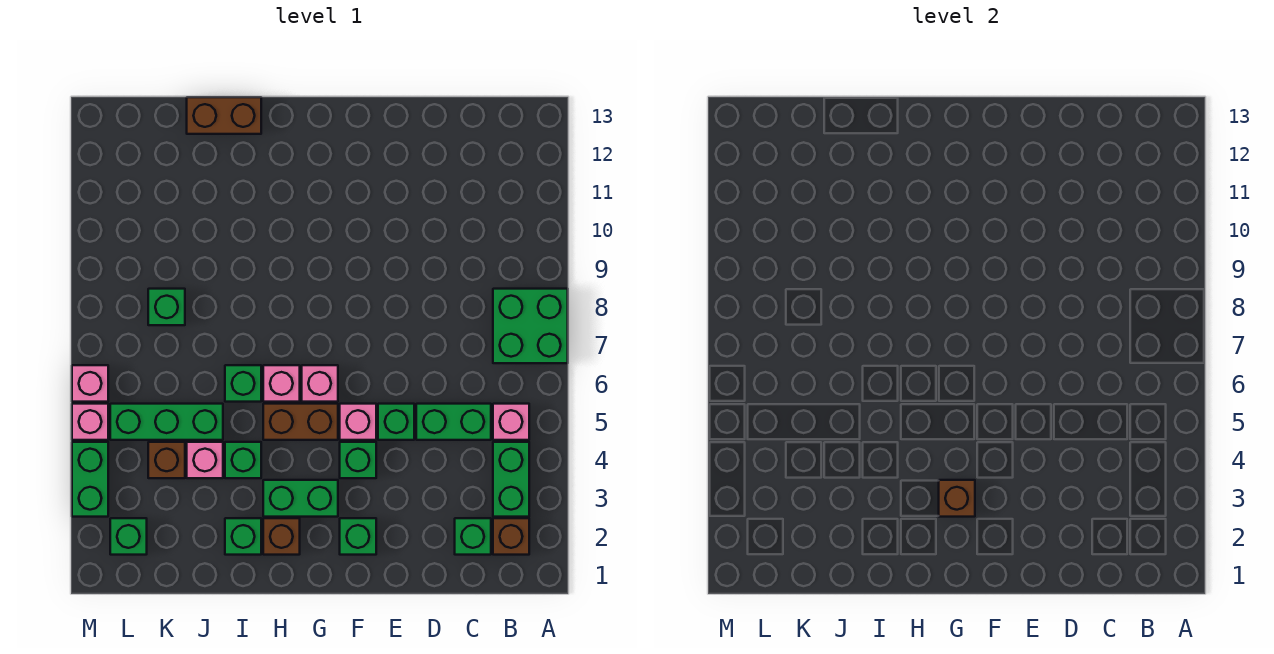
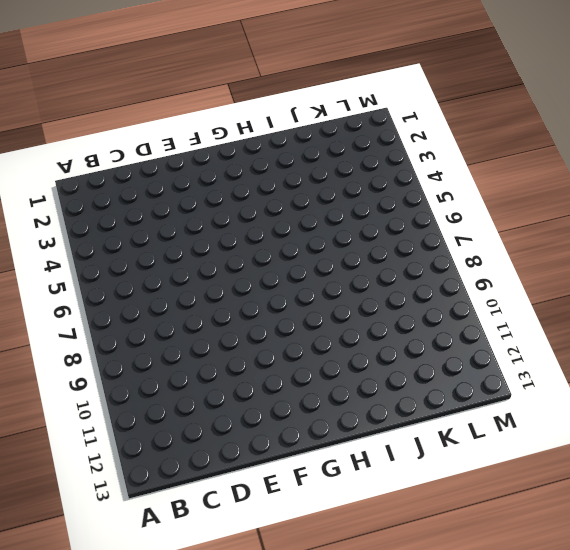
none -> green 2x2 brick [493,289,568,363]
none -> brown 1x1 brick [493,518,529,555]
none -> green 1x2 brick [493,442,529,517]

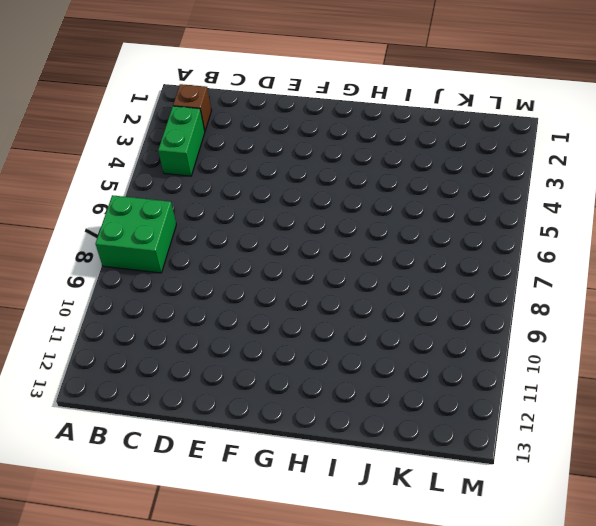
none -> pink 1x1 brick [493,404,529,440]
none -> green 1x1 brick [455,518,491,555]
none -> green 1x2 brick [416,404,491,440]

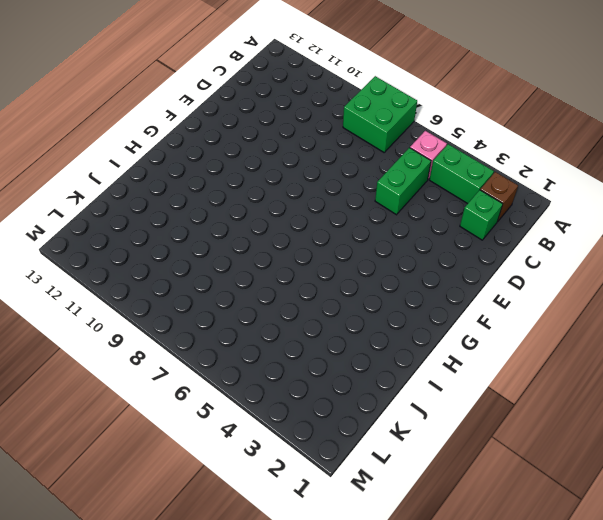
none -> green 1x1 brick [378,404,414,440]
none -> green 1x1 brick [340,518,376,555]
none -> green 1x1 brick [340,442,376,478]

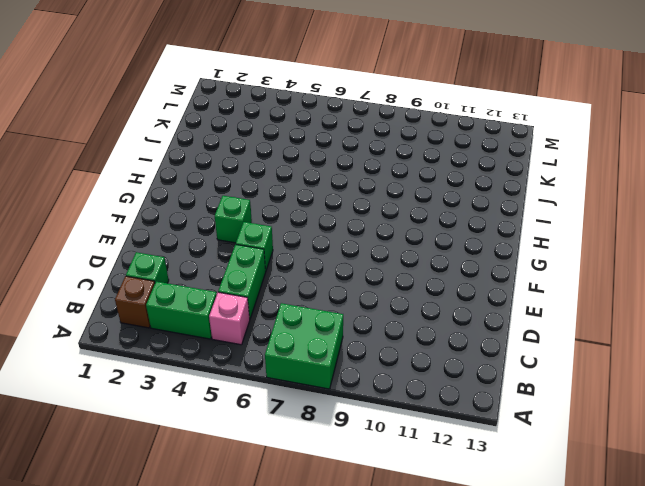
none -> green 1x1 brick [340,518,376,555]
none -> pink 1x1 brick [340,404,376,440]
none -> green 1x2 brick [263,480,338,517]

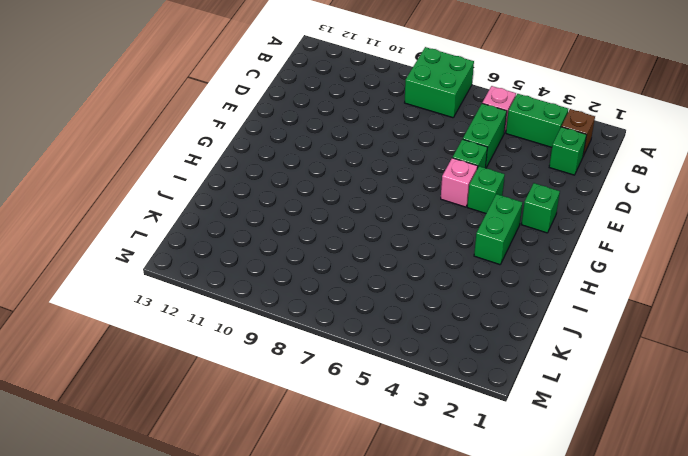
none -> brown 1x2 brick [263,404,338,440]
none -> pink 1x1 brick [302,365,338,402]
none -> brown 1x1 brick [263,518,300,555]

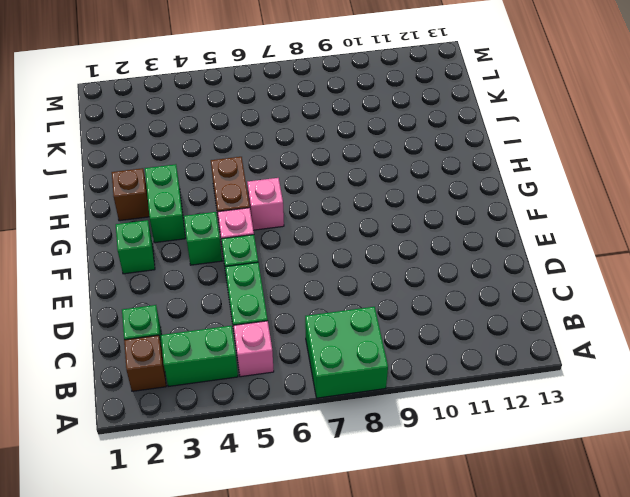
none -> pink 1x1 brick [263,365,300,402]
none -> green 1x1 brick [225,518,261,555]
none -> green 1x1 brick [225,442,261,478]

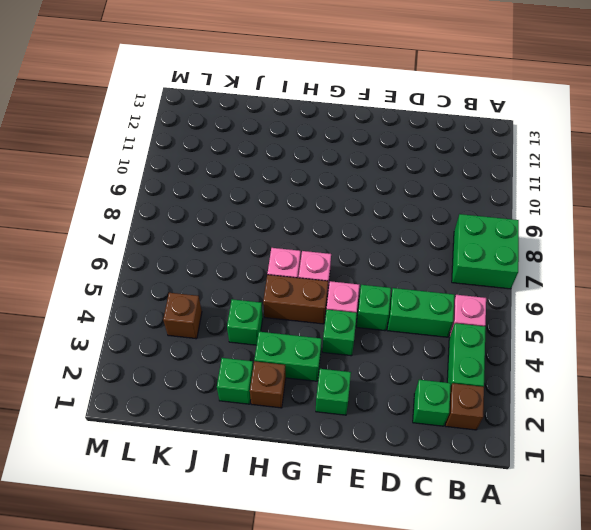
none -> green 1x1 brick [225,365,261,402]
none -> brown 1x2 brick [187,97,261,134]
none -> pink 1x1 brick [187,442,223,478]

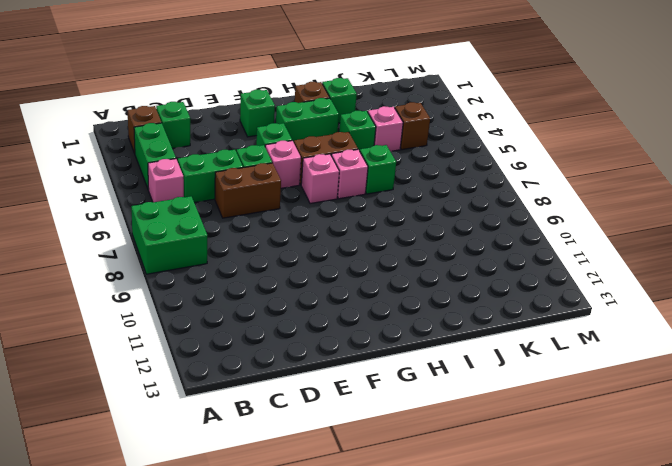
brown 1x2 brick [215,163,281,218] -> brown 1x2 brick moved to [187,97,261,134]
none -> green 1x3 brick [110,404,223,440]
none -> green 1x1 brick [148,289,185,325]
none -> green 1x1 brick [110,518,147,555]

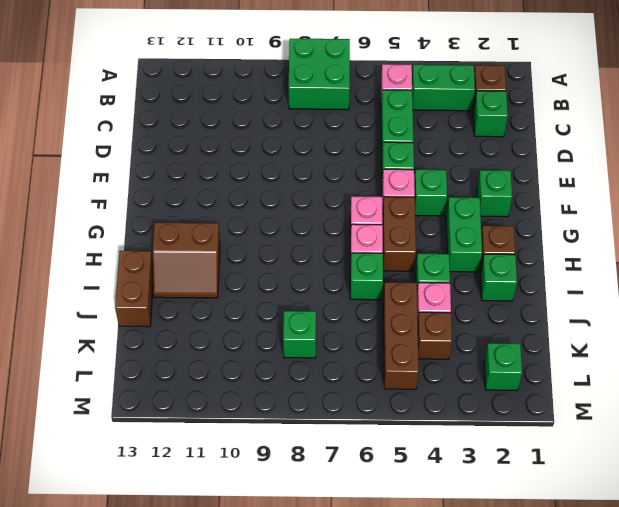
brown 2x2 slope [153,223,220,298] -> none
brown 1x3 brick [383,282,419,389] -> green 1x3 brick [110,404,223,440]
none -> green 1x2 brick [72,442,108,517]
none -> pink 1x1 brick [72,404,108,440]
none -> pink 1x1 brick [72,365,108,402]

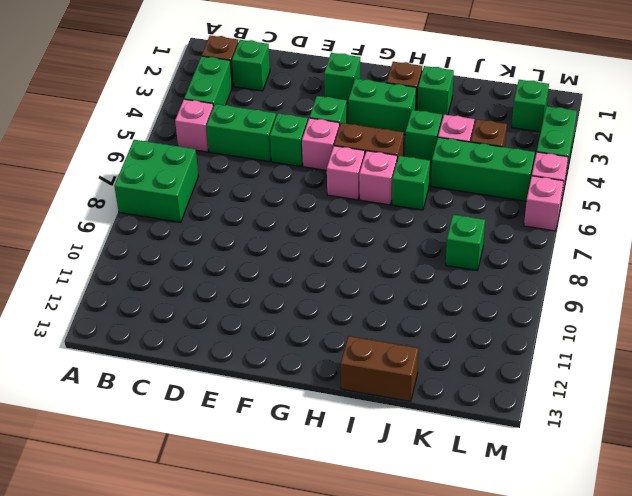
none -> brown 1x1 brick [939,480,975,517]

